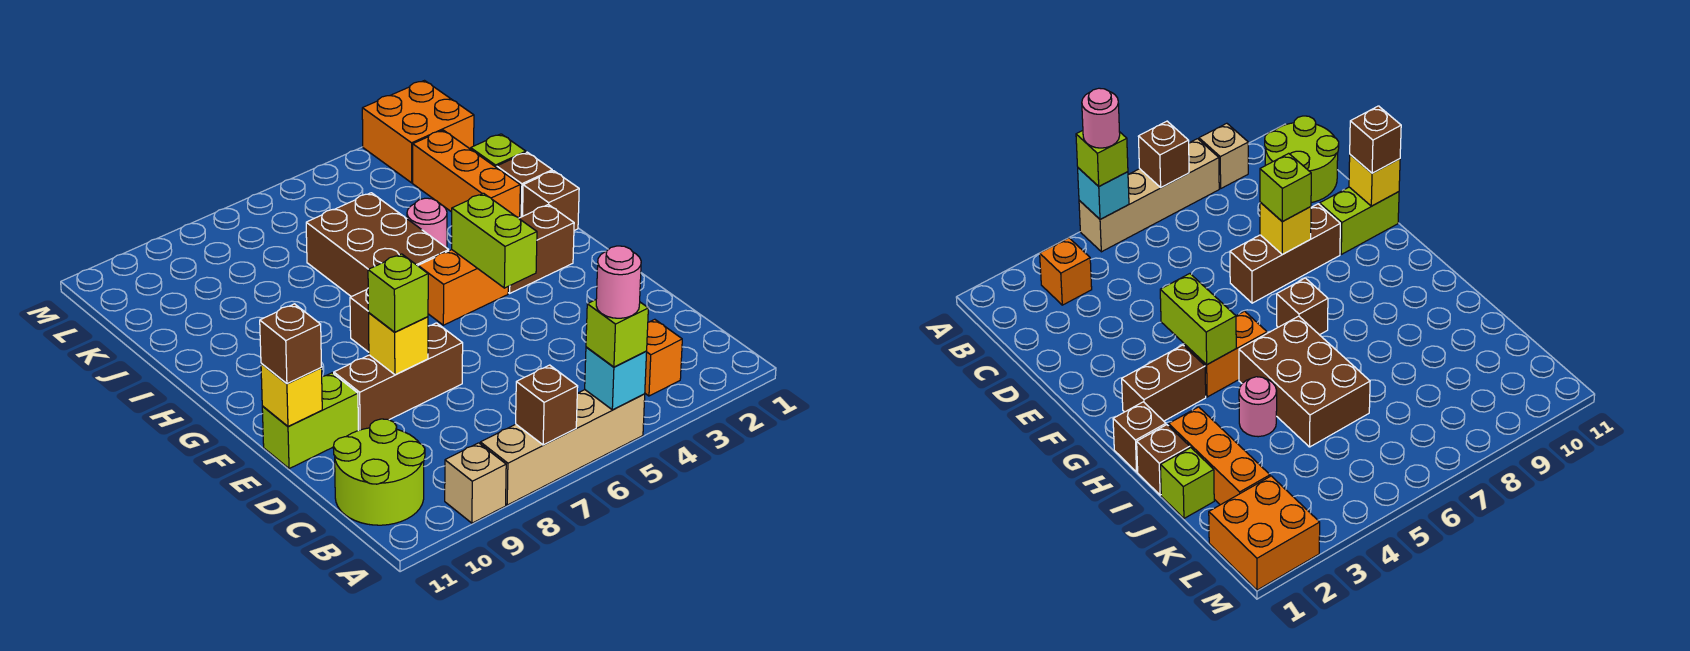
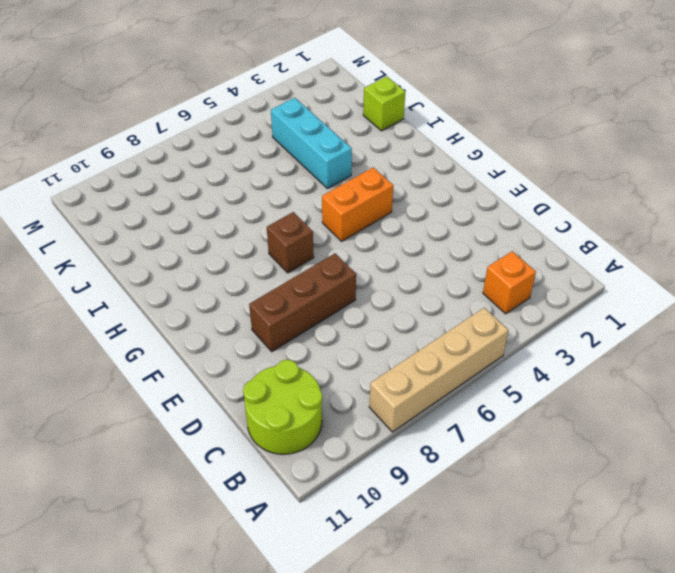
cyan 1x3 brick [271,98,352,189] -> pink 1x1 round brick [407,198,447,248]
none -> tan 1x1 brick [445,443,506,523]
none -> lime 1x2 brick [262,373,358,469]
none -> brown 1x2 brick [508,204,574,293]

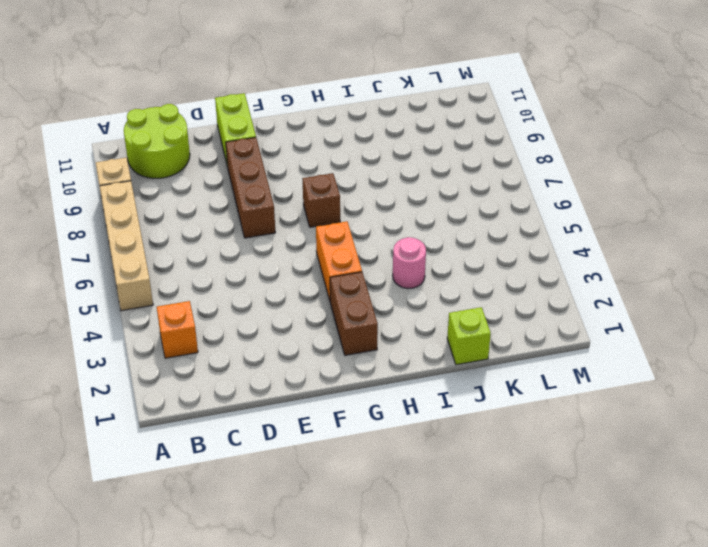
none -> brown 1x1 brick [523,171,579,230]
none -> brown 2x3 brick [306,193,449,297]
none -> brown 1x1 brick [497,152,552,217]

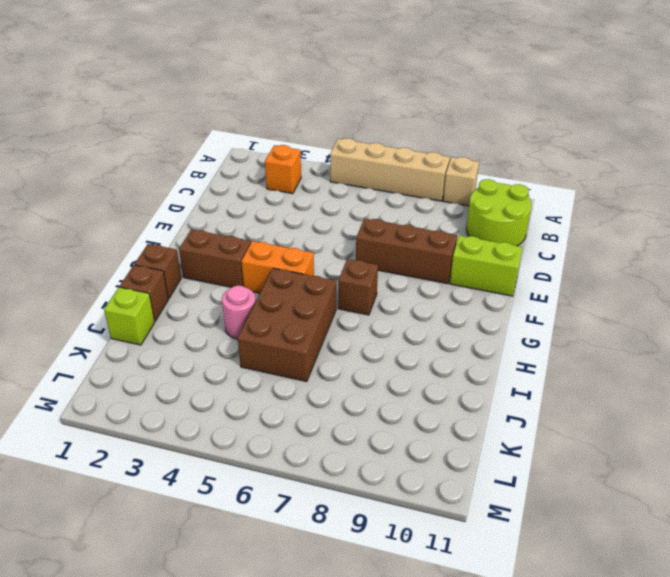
none -> orange 1x3 brick [413,130,520,218]
none -> orange 2x2 brick [362,81,474,183]
none -> cyan 1x1 brick [585,347,647,410]

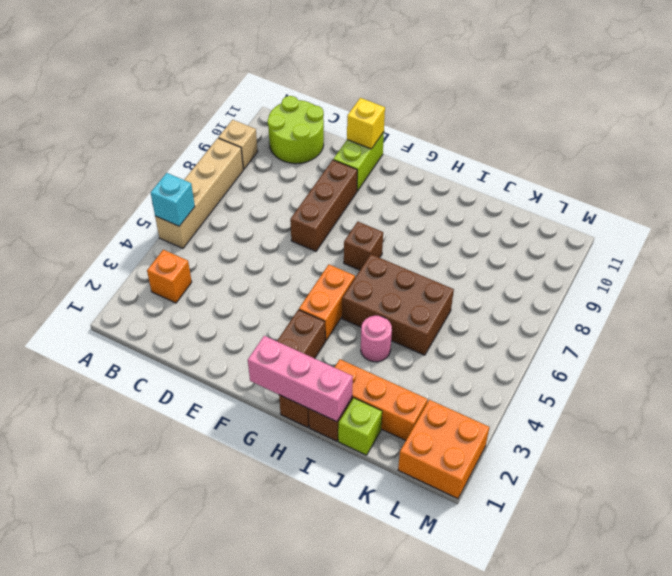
pink 1x3 brick [248,336,353,422] -> none
none -> brown 1x1 brick [516,365,578,445]
none -> yellow 1x1 brick [369,313,428,375]
none -> lime 1x2 brick [452,193,537,288]

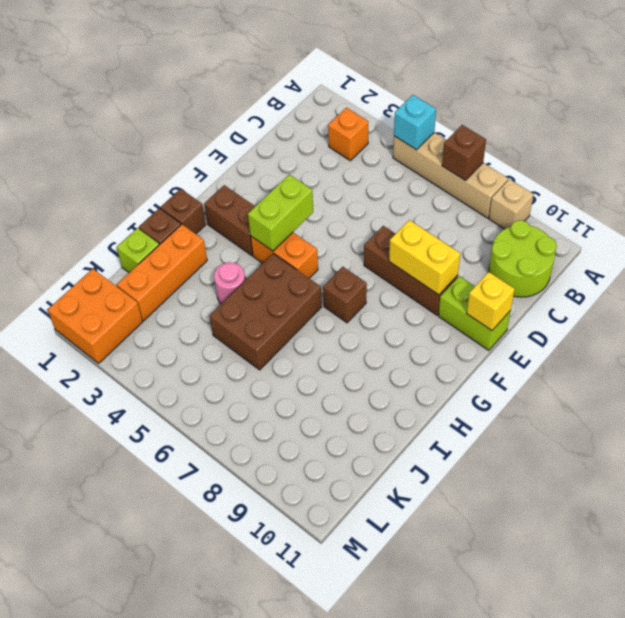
yellow 1x2 brick [389,220,460,295] -> yellow 1x1 brick [369,313,428,375]
none -> lime 1x1 brick [586,300,648,367]
none -> lime 1x1 brick [368,254,428,332]
none -> brown 1x1 brick [260,304,321,384]

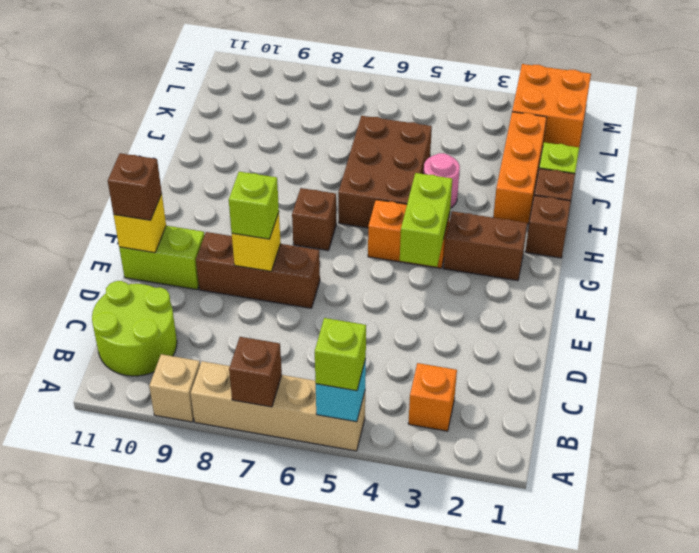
none -> pink 1x1 round brick [596,246,641,318]

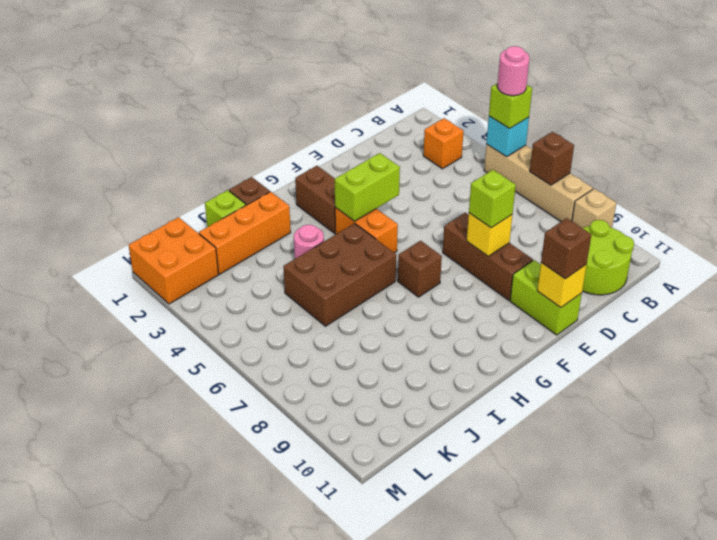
none -> brown 1x1 brick [523,171,579,230]

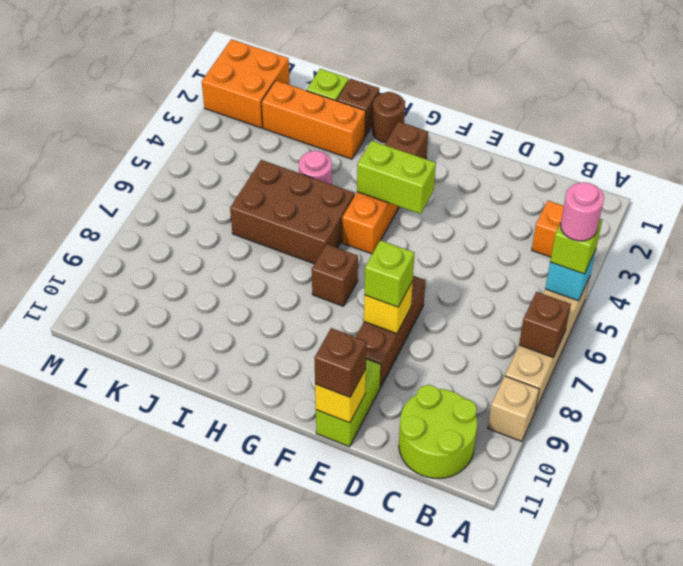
brown 1x1 round brick [372,92,405,143] -> brown 1x1 brick [523,171,579,230]

